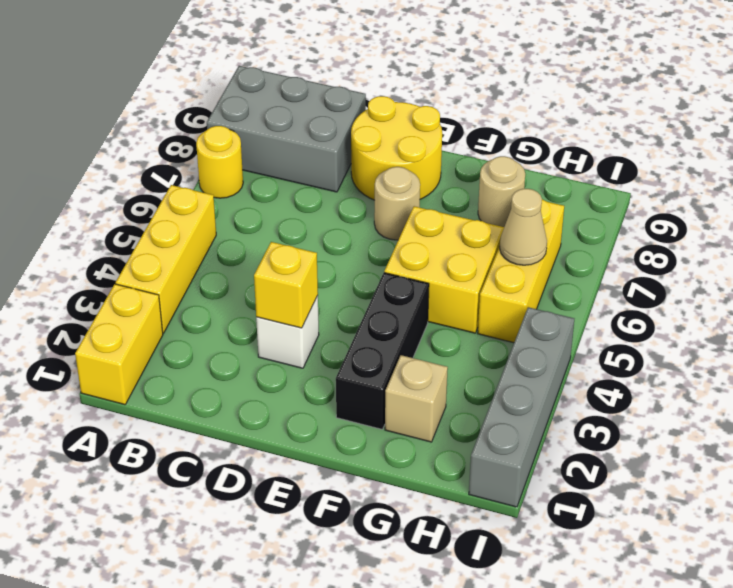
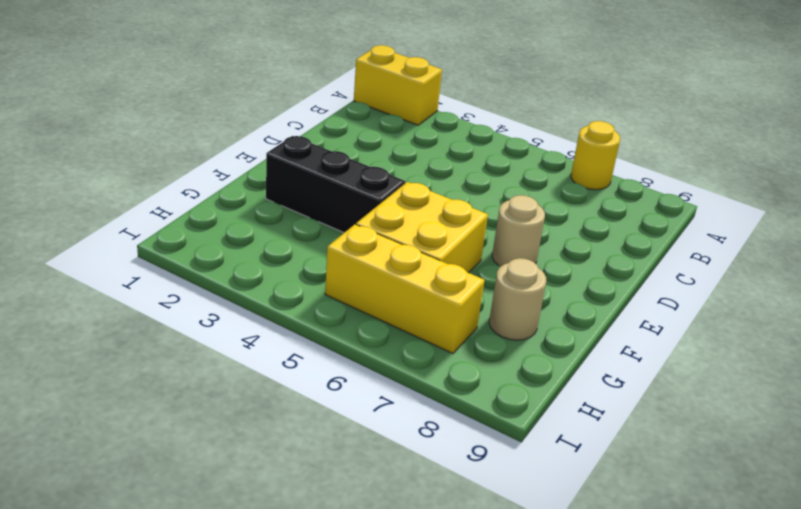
none -> yellow 1x3 brick [116,185,216,333]
none -> grey 2x3 brick [207,66,366,192]
none -> white 1x1 brick [256,295,319,368]

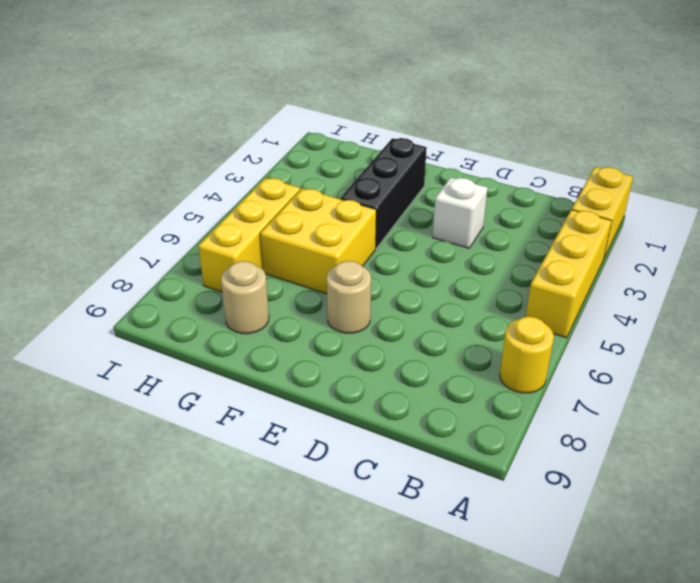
none -> grey 2x3 brick [207,66,366,192]
none -> yellow 2x2 round brick [351,96,442,200]
none -> tan 1x1 brick [385,355,448,442]

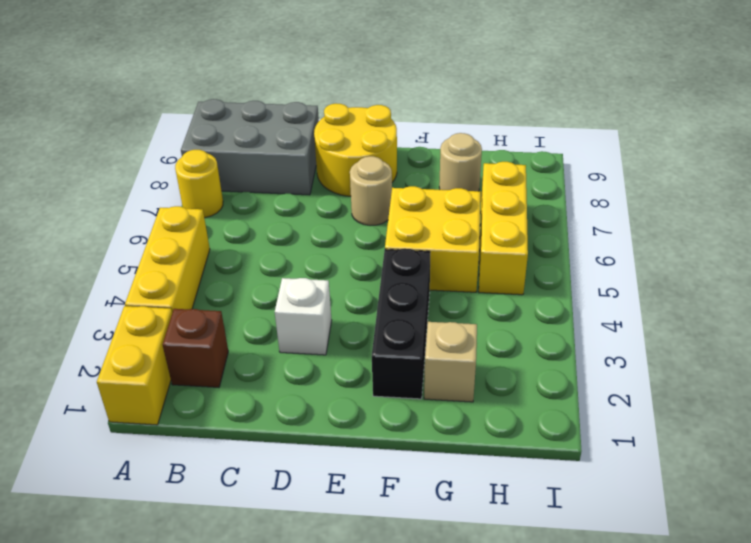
brown 1x1 brick [163,309,228,387] -> none
none -> grey 1x4 brick [469,307,574,507]
none -> yellow 1x1 brick [254,242,318,328]
none -> tan 1x1 cone [500,189,547,265]

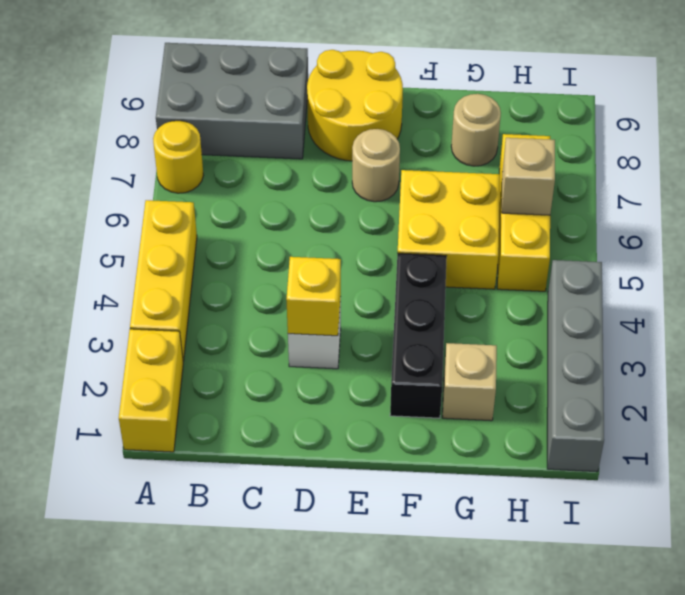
tan 1x1 brick [502,138,555,215] -> tan 1x1 cone [500,189,547,265]

